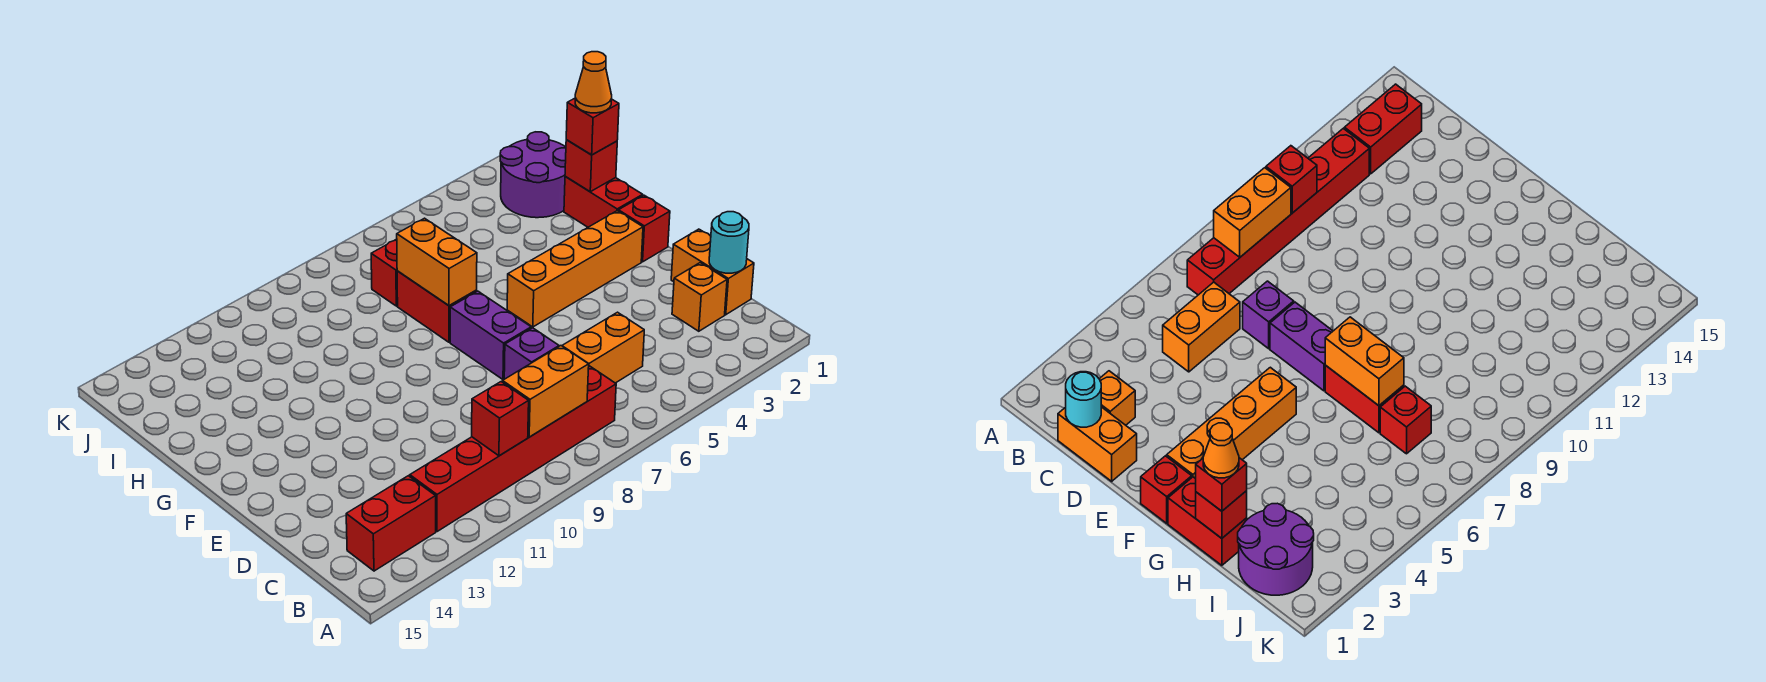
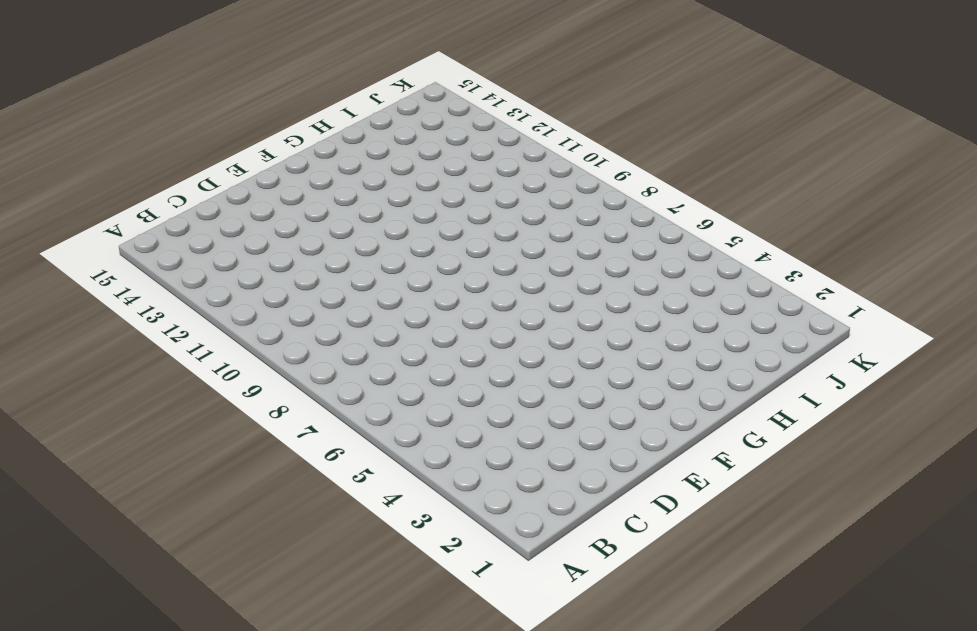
none -> red 1x6 brick [410,366,616,532]
none -> red 1x2 brick [346,476,436,571]
none -> orange 1x2 brick [671,229,754,315]

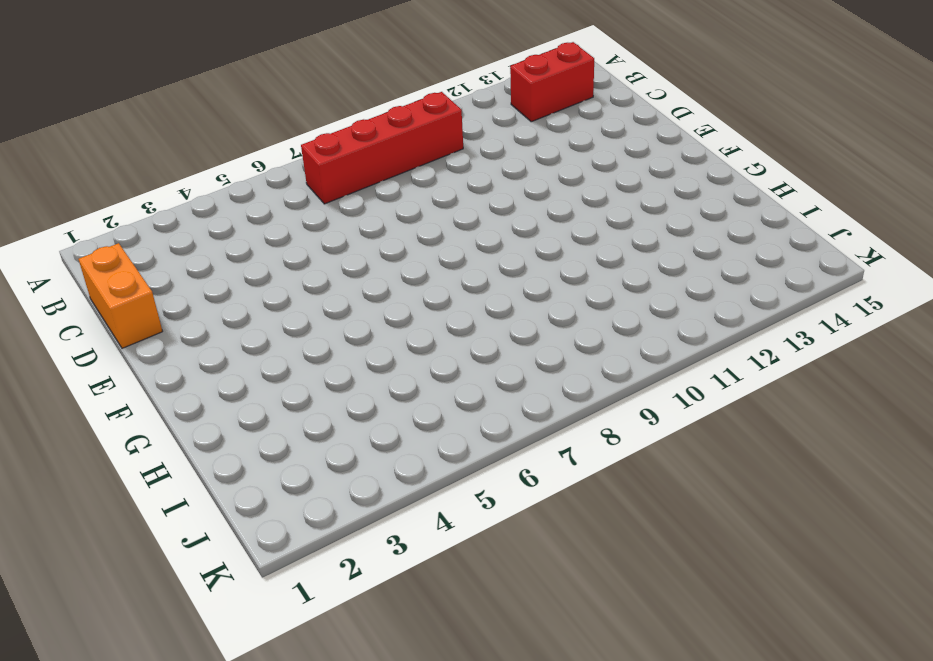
red 1x4 brick [301,92,463,204] -> red 1x6 brick [410,366,616,532]
none -> orange 1x1 brick [672,263,727,331]
none -> orange 1x2 brick [562,312,644,383]
none -> purple 1x1 brick [504,328,559,379]

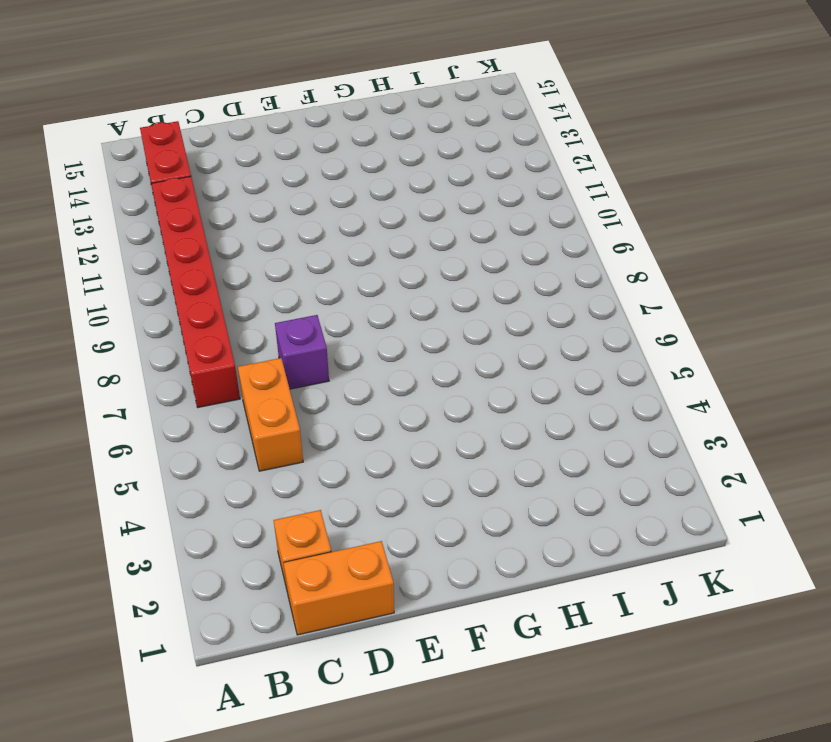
none -> purple 1x2 brick [450,291,531,379]
none -> red 1x1 brick [618,195,670,262]
none -> orange 1x4 brick [507,211,643,327]

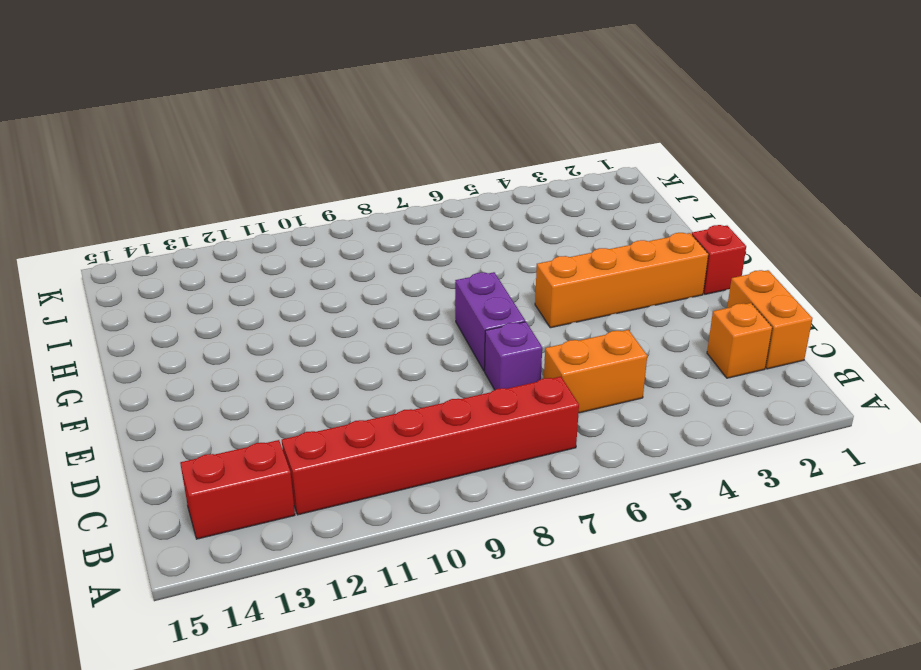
none -> red 1x2 brick [564,176,643,227]
none -> red 1x2 brick [397,271,477,342]
none -> purple 2x2 round brick [500,132,566,218]

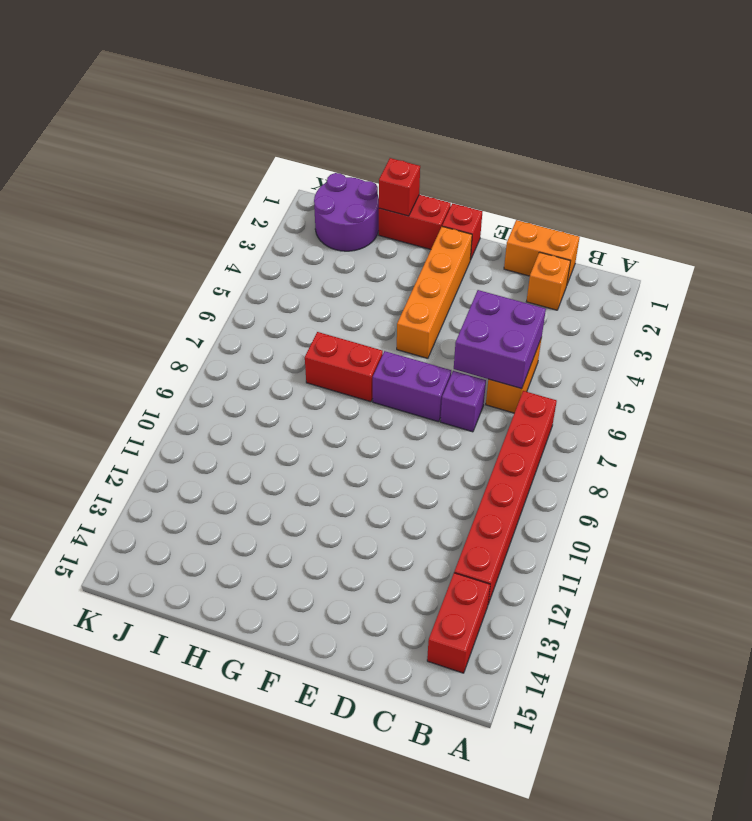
purple 2x2 brick [454,290,546,389] -> none
none -> red 1x1 brick [371,239,398,306]
none -> orange 1x2 brick [503,346,589,437]
none -> red 1x1 brick [472,382,529,456]

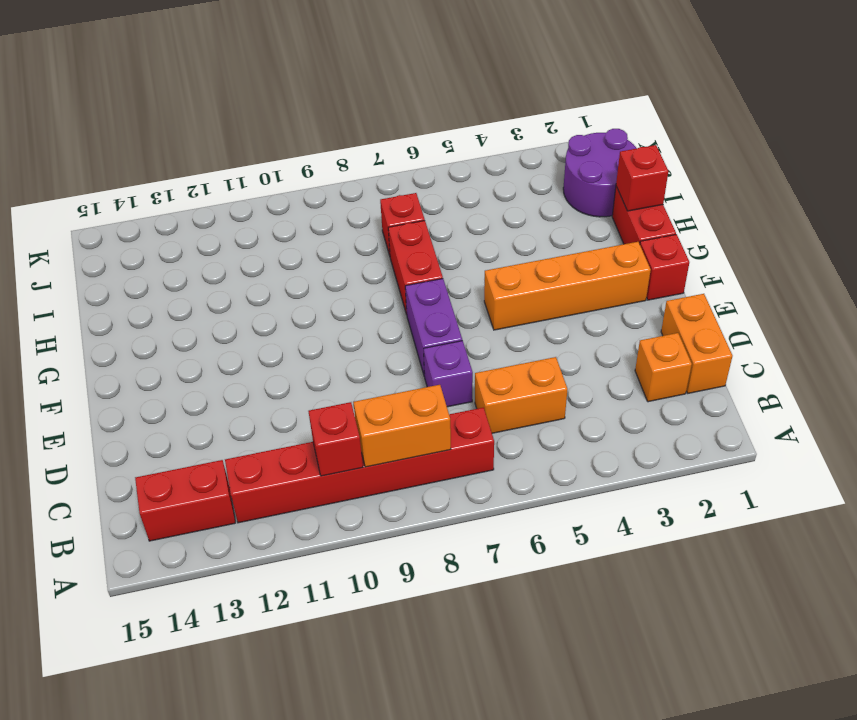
none -> cyan 1x1 round brick [709,212,749,273]
none -> orange 1x2 brick [397,218,477,306]
none -> red 1x1 brick [566,98,619,155]

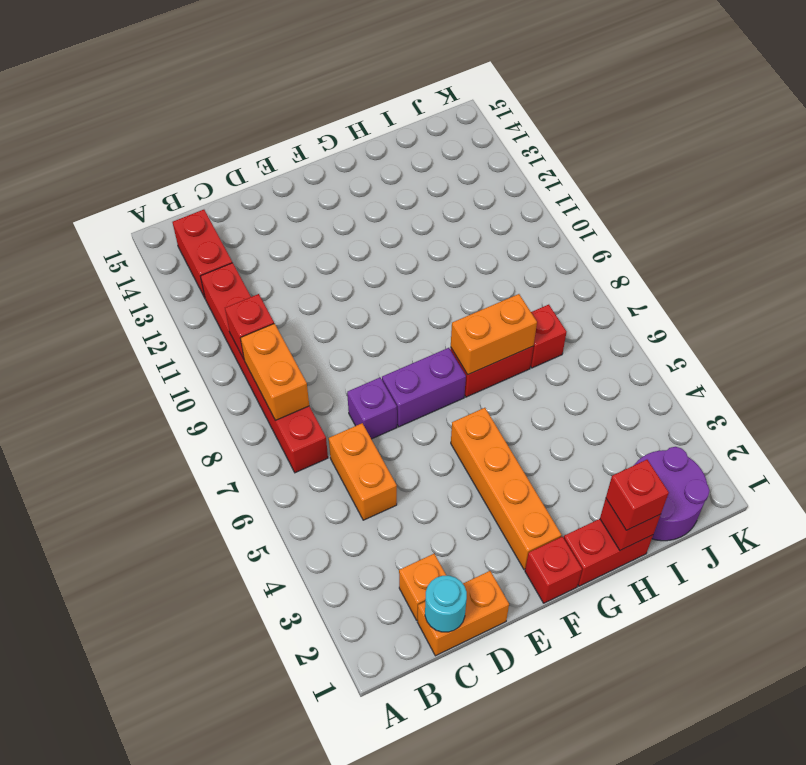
none -> orange 1x1 cone [575,52,612,113]

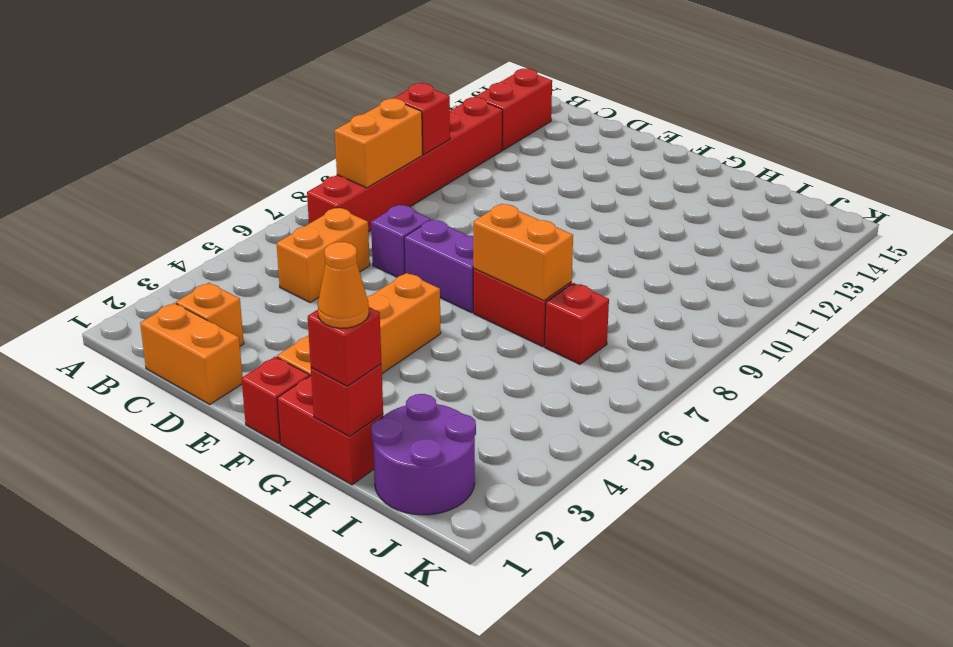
none -> cyan 1x1 round brick [709,212,749,273]

